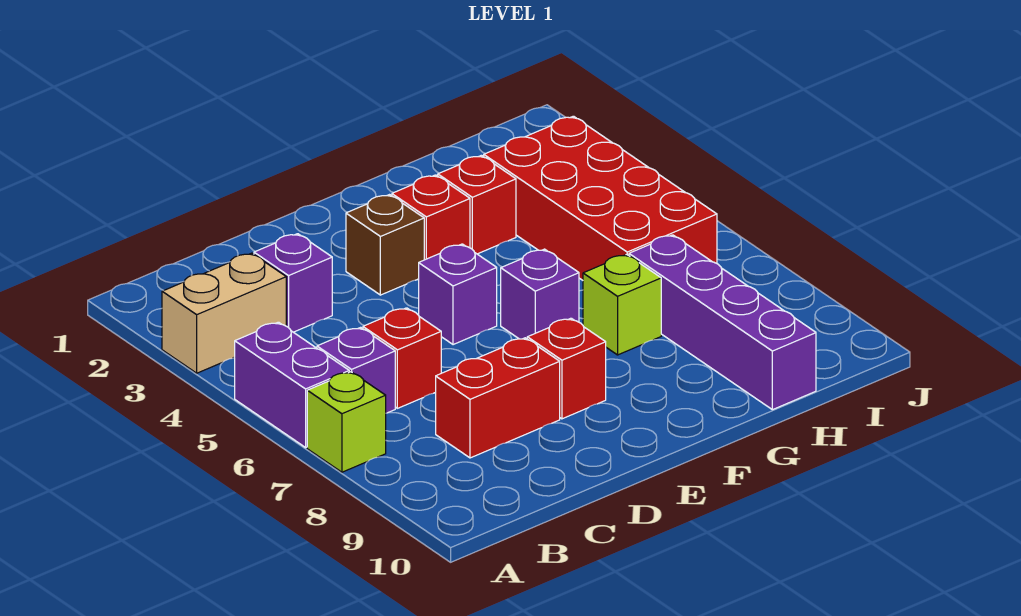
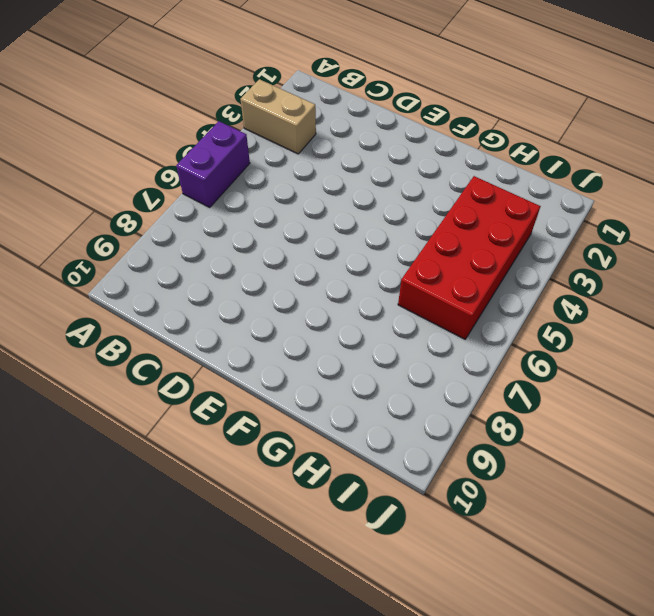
none -> lime 1x1 brick [307,372,386,472]
none -> purple 1x1 brick [317,327,395,413]
none -> purple 1x1 brick [254,234,332,332]

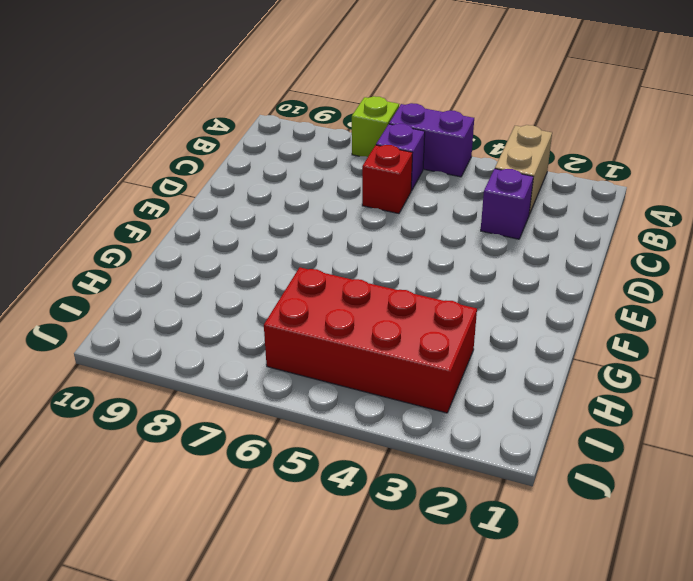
none -> red 1x2 brick [436,338,560,458]
none -> brown 1x1 brick [346,195,424,295]
none -> purple 1x1 brick [419,244,497,345]

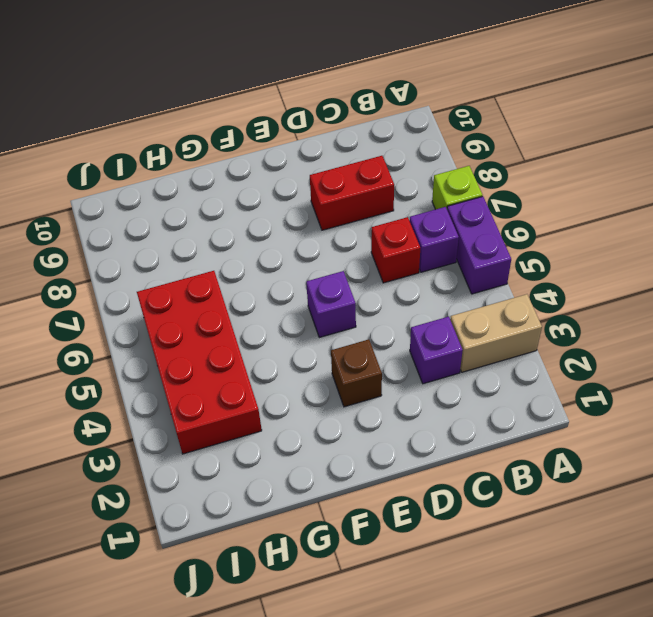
none -> red 1x1 brick [527,318,606,419]
none -> red 1x1 brick [392,175,470,260]
none -> purple 1x1 brick [501,249,579,339]

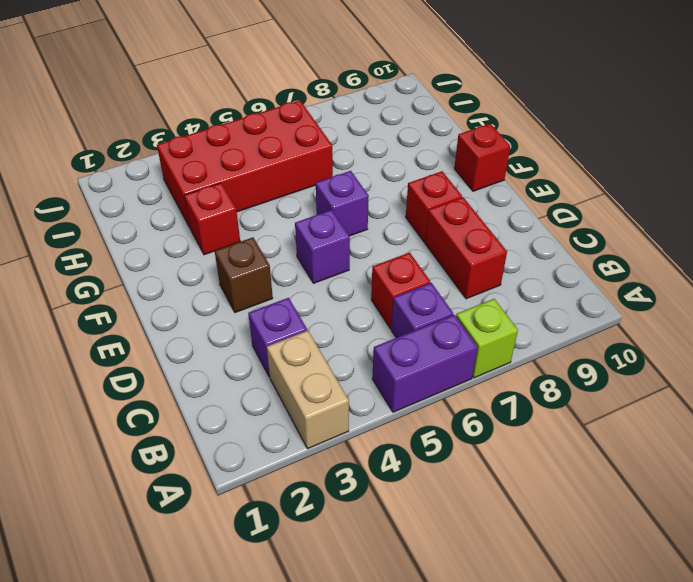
red 1x1 brick [454,124,510,191] -> red 1x1 brick moved to [392,175,470,260]
none -> lime 1x1 brick [583,254,661,355]
none -> purple 1x4 brick [629,235,816,410]

